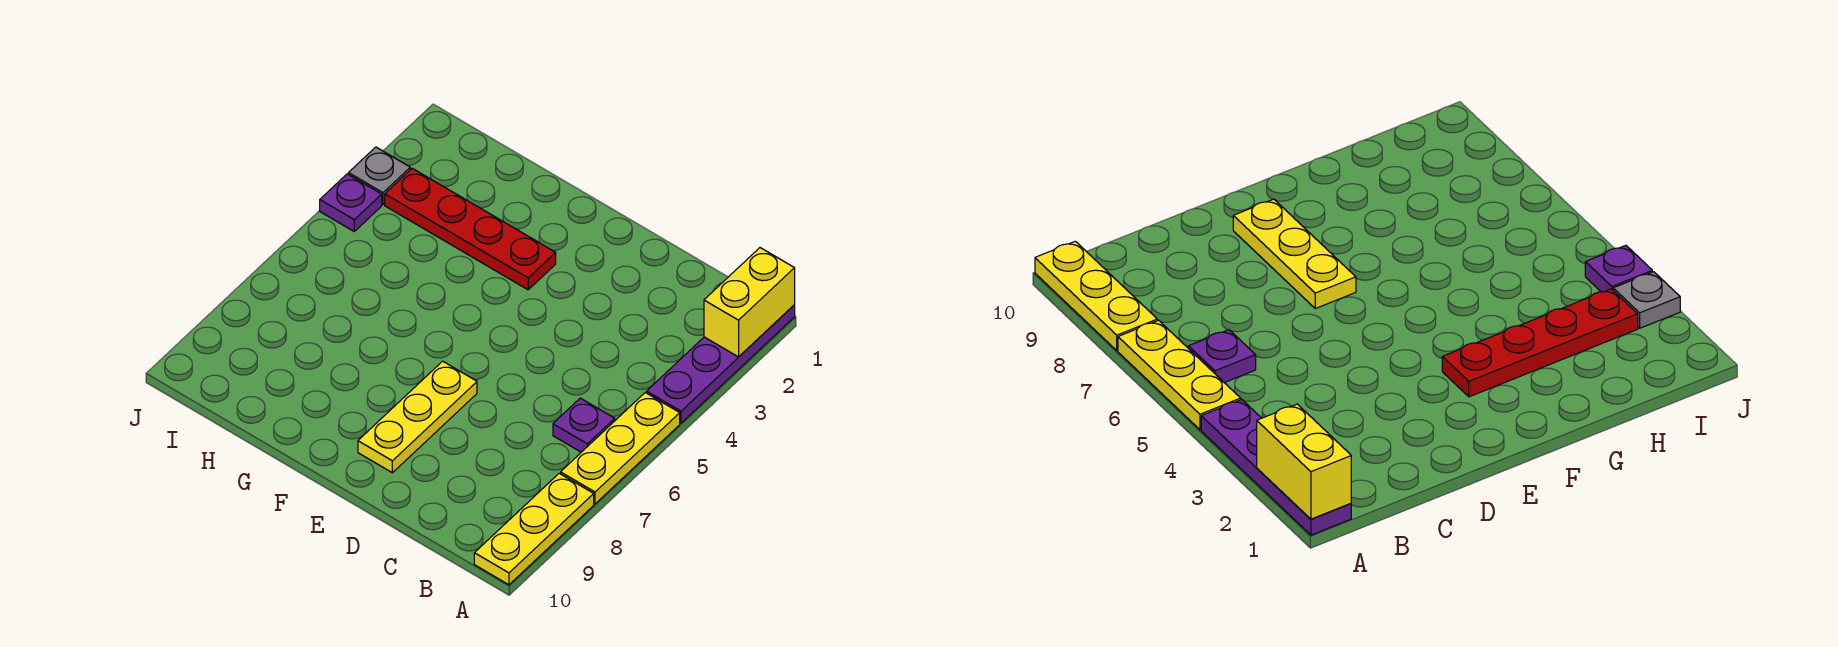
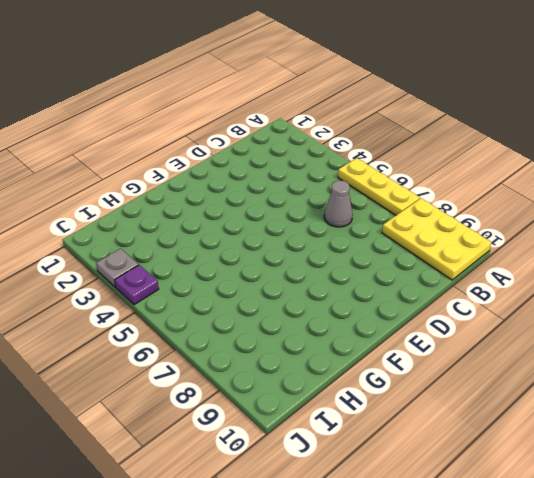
yellow 2x3 plate [382,198,491,280] -> yellow 1x3 plate [474,473,594,585]
grey 1x1 cone [324,181,353,227] -> none
none -> purple 1x4 plate [647,305,795,423]
none -> purple 1x1 plate [553,398,615,452]

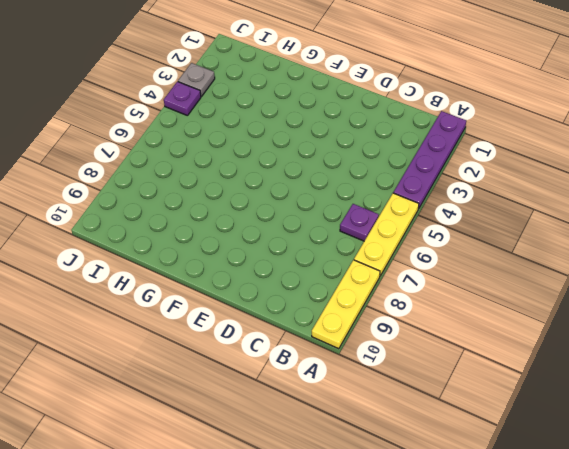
none -> yellow 1x3 plate [358,361,477,473]
none -> red 1x4 plate [385,168,556,290]

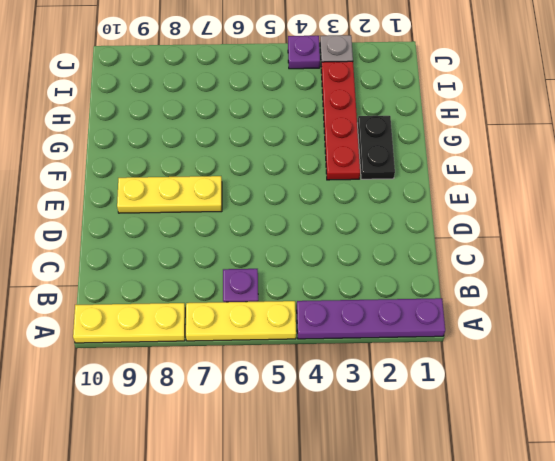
black 1x2 plate [357,116,395,179] -> none
none -> yellow 1x2 brick [704,248,795,357]

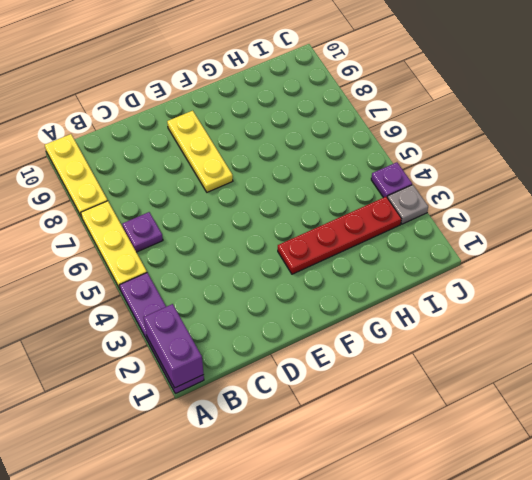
purple 1x2 brick [144,304,204,388] -> yellow 1x2 brick [704,248,795,357]

